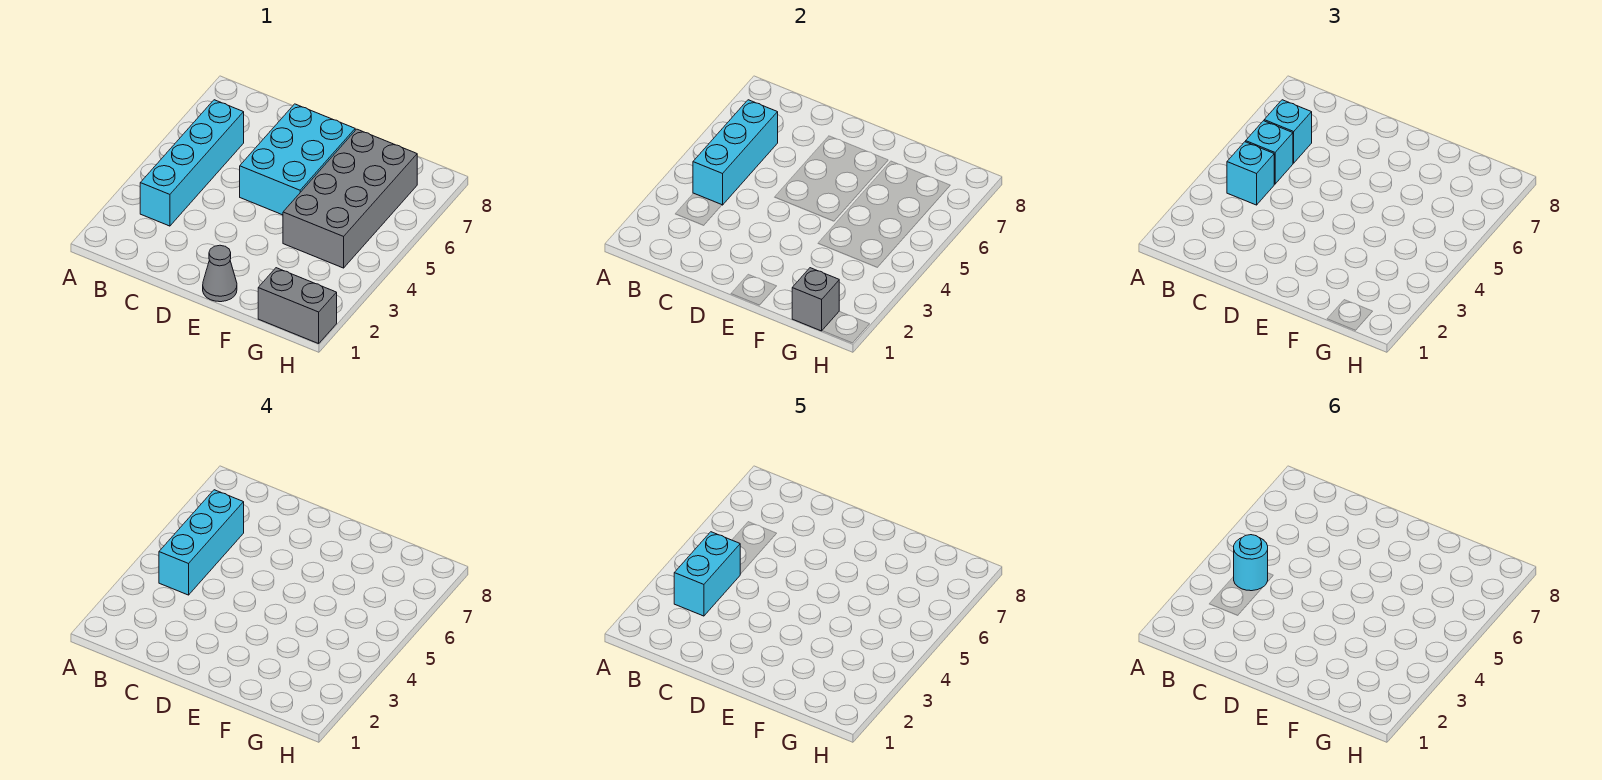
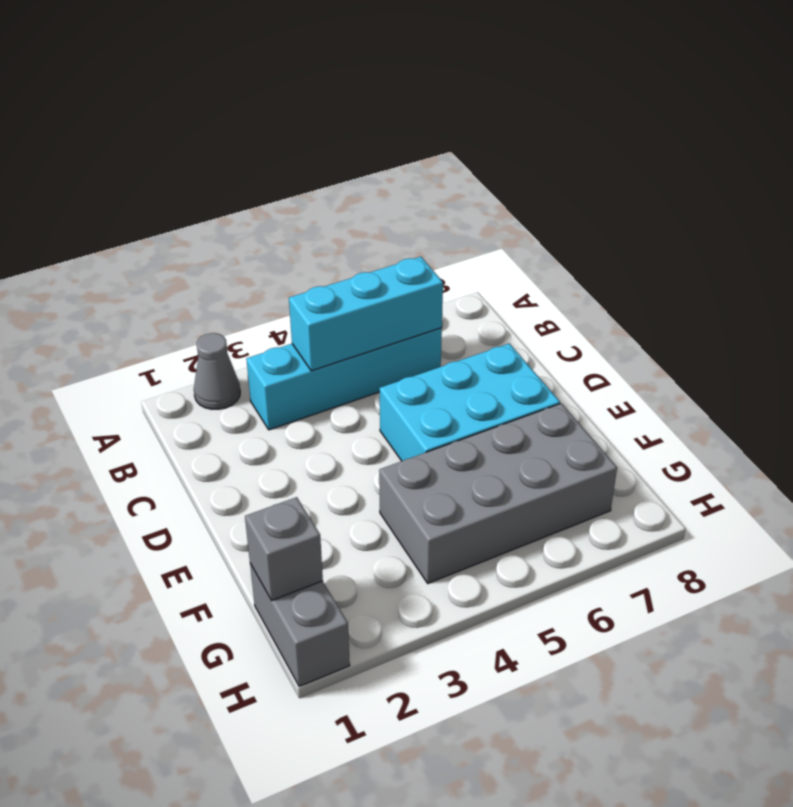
grey 1x1 cone [194,333,240,409] -> grey 1x1 cone moved to [203,245,237,302]
none -> cyan 1x1 brick [1227,142,1274,205]
none -> cyan 1x1 brick [1246,121,1293,184]
none -> cyan 1x1 brick [1264,100,1312,163]

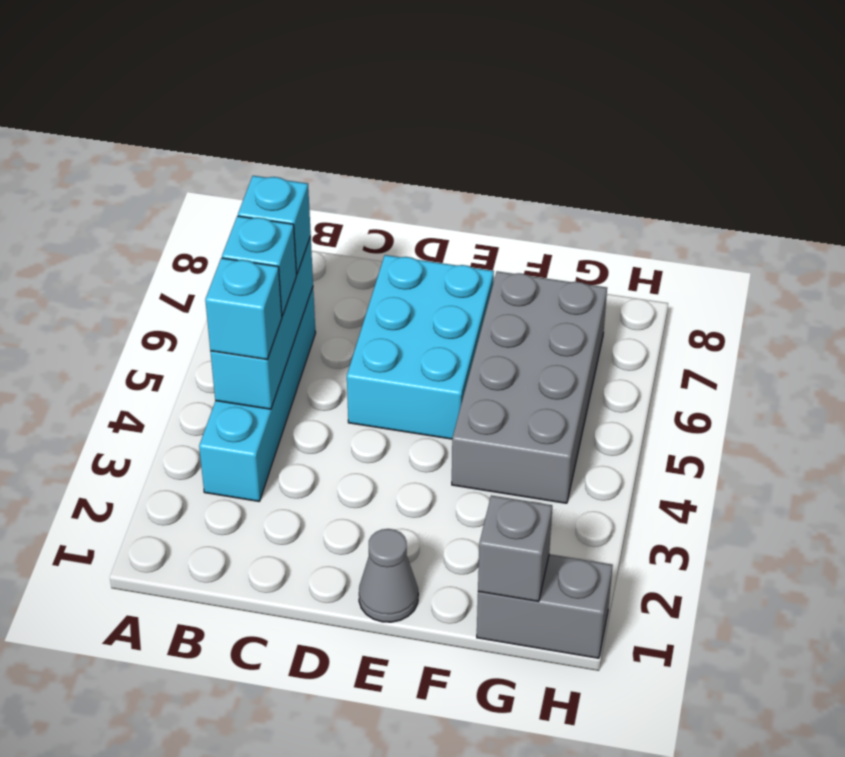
none -> cyan 1x3 brick [159,490,244,595]
none -> cyan 1x2 brick [674,532,740,616]
none -> cyan 1x1 round brick [1234,535,1268,591]

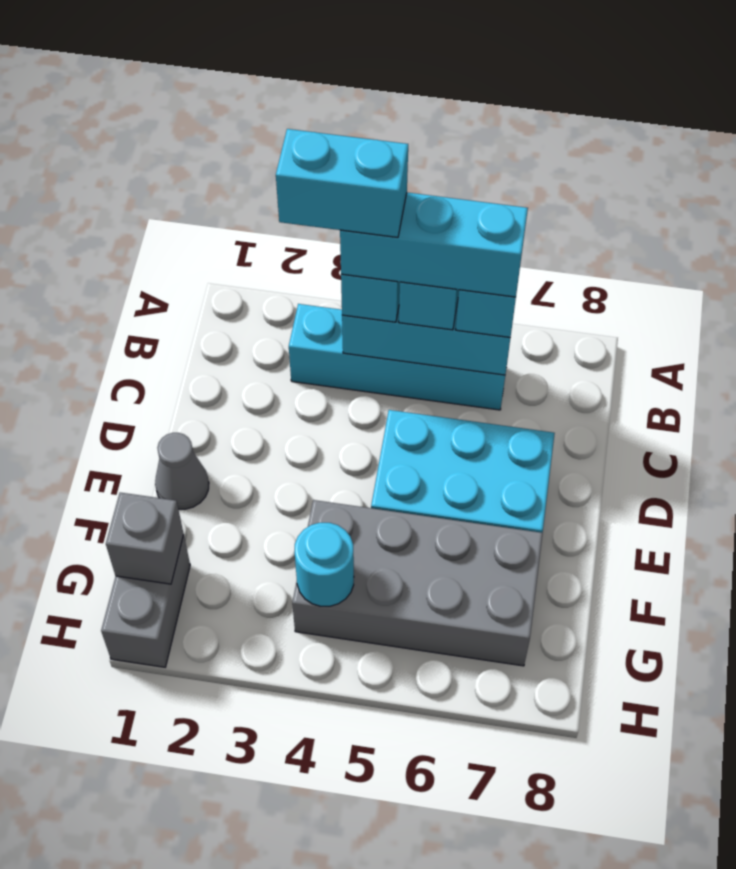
cyan 1x1 round brick [294,523,354,606] -> cyan 1x1 round brick moved to [1234,535,1268,591]

